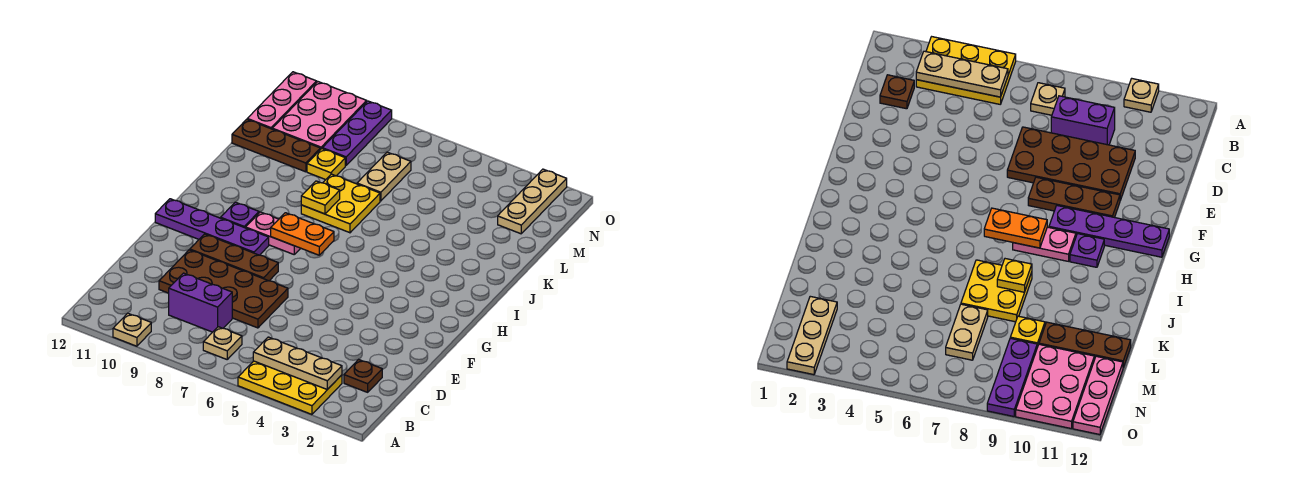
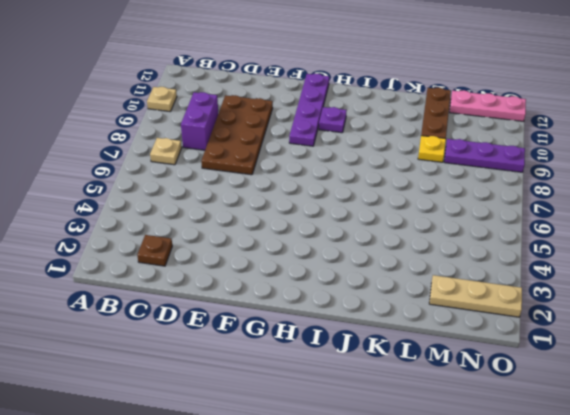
none -> yellow 2x3 plate [238,361,342,414]
none -> brown 1x3 plate [190,234,278,281]
none -> pink 1x2 plate [246,212,301,254]

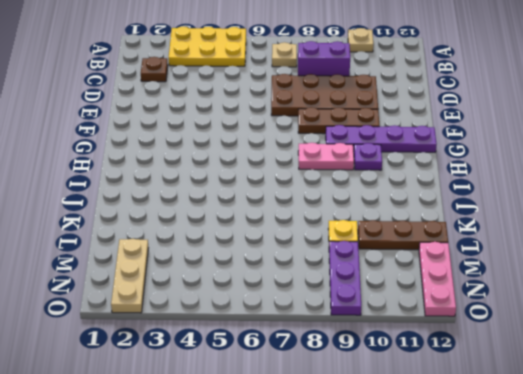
none -> yellow 2x2 plate [301,174,380,233]
none -> tan 1x2 plate [357,152,411,201]
none -> pink 2x3 plate [272,82,367,150]

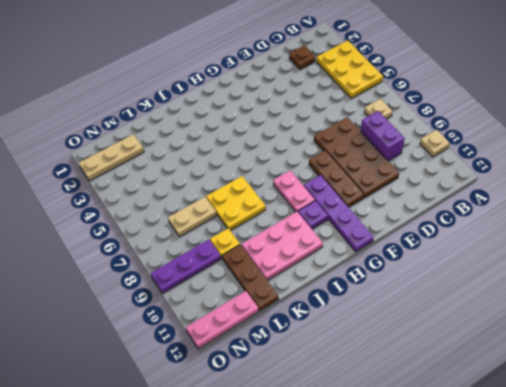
pink 2x3 plate [242,212,323,281] -> pink 2x3 plate moved to [272,82,367,150]
none -> tan 1x3 plate [253,337,342,389]
none -> orange 1x2 plate [271,213,334,255]
none -> yellow 1x1 plate [301,181,340,214]

